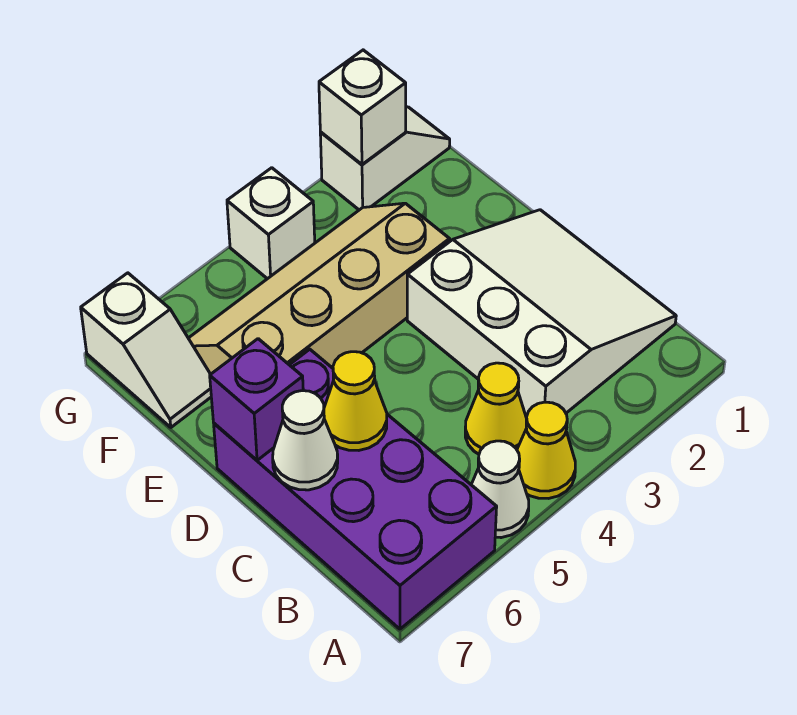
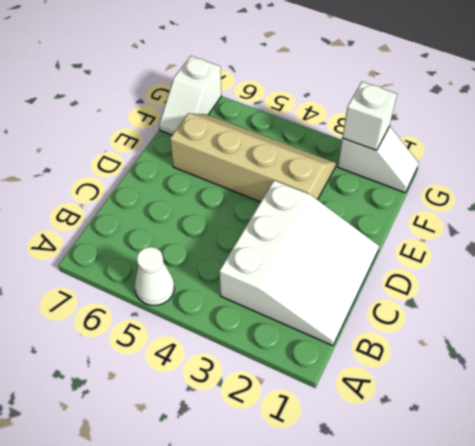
none -> yellow 1x1 cone [517,402,575,498]
none -> purple 2x4 brick [214,349,497,629]
none -> yellow 1x1 cone [465,363,527,454]

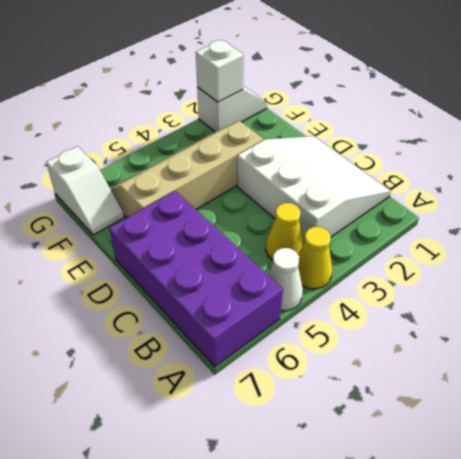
none -> white 1x1 brick [227,168,315,279]
none -> yellow 1x1 cone [324,352,387,450]
none -> white 1x1 cone [273,391,338,490]

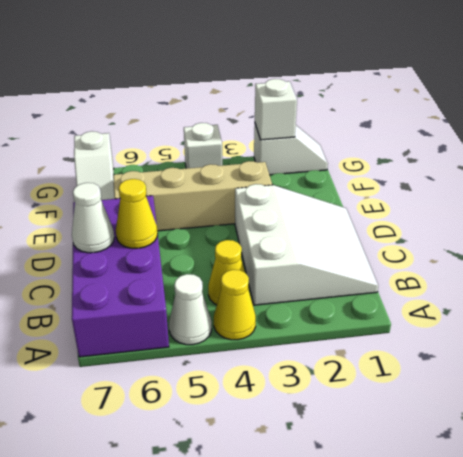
none -> purple 1x1 brick [210,339,303,460]

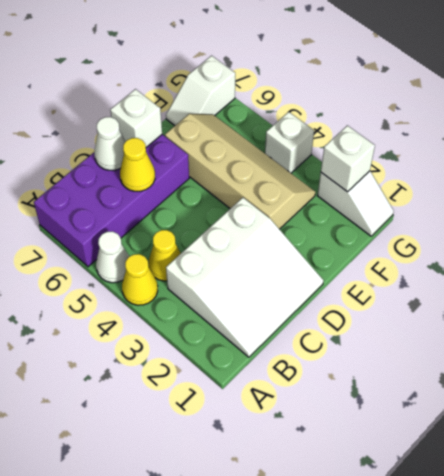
white 1x1 brick [110,89,162,147] -> purple 1x1 brick [210,339,303,460]

